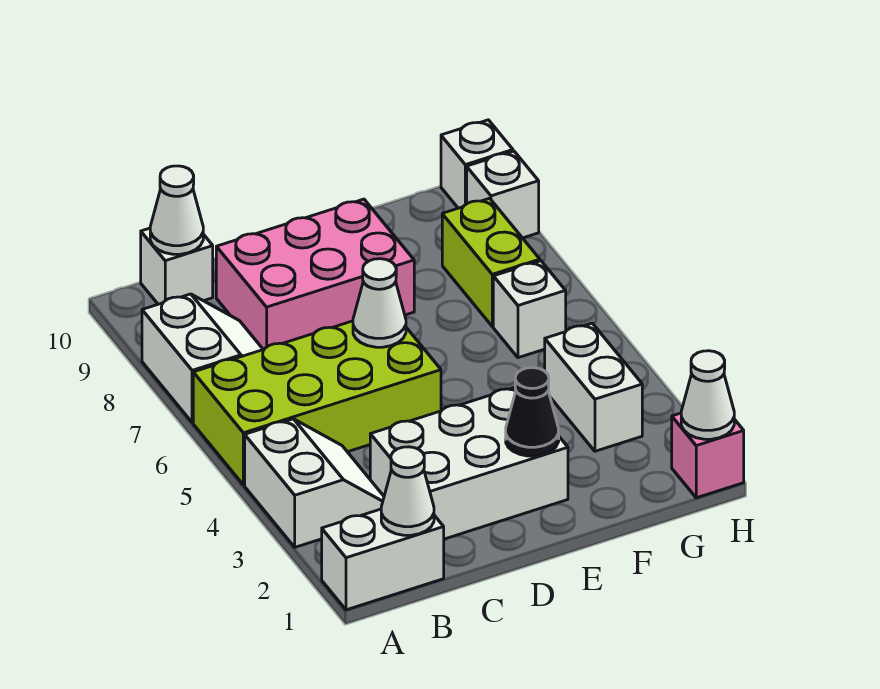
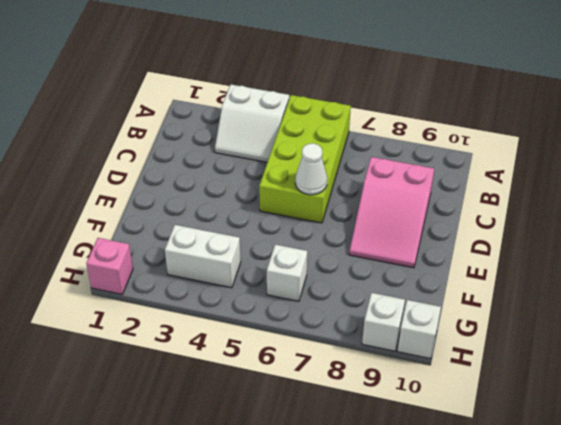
pink 2x3 slope [349,157,434,268] -> pink 2x3 brick [216,199,414,350]
none -> white 1x2 brick [322,509,444,610]
none -> white 2x2 slope [142,294,263,423]
none -> white 1x1 brick [141,228,213,304]

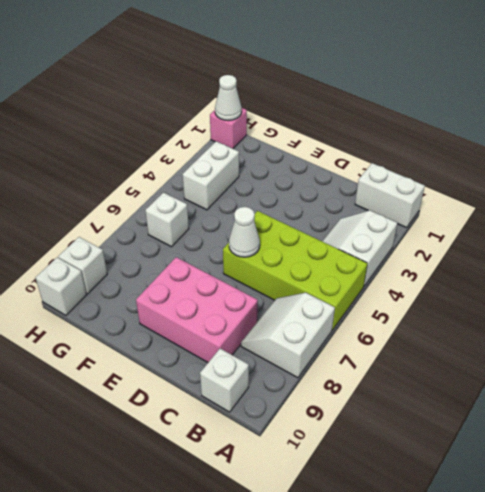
none -> white 2x3 brick [370,388,568,539]
none -> lime 1x2 brick [442,198,540,326]
none -> white 1x1 cone [381,447,434,535]

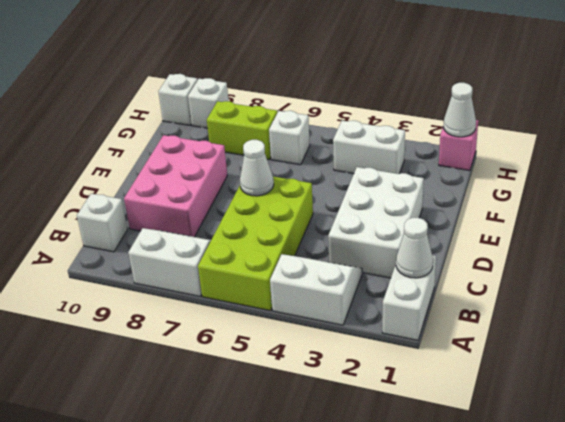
none -> white 1x1 cone [150,166,203,254]
none -> black 1x1 cone [506,368,559,456]

